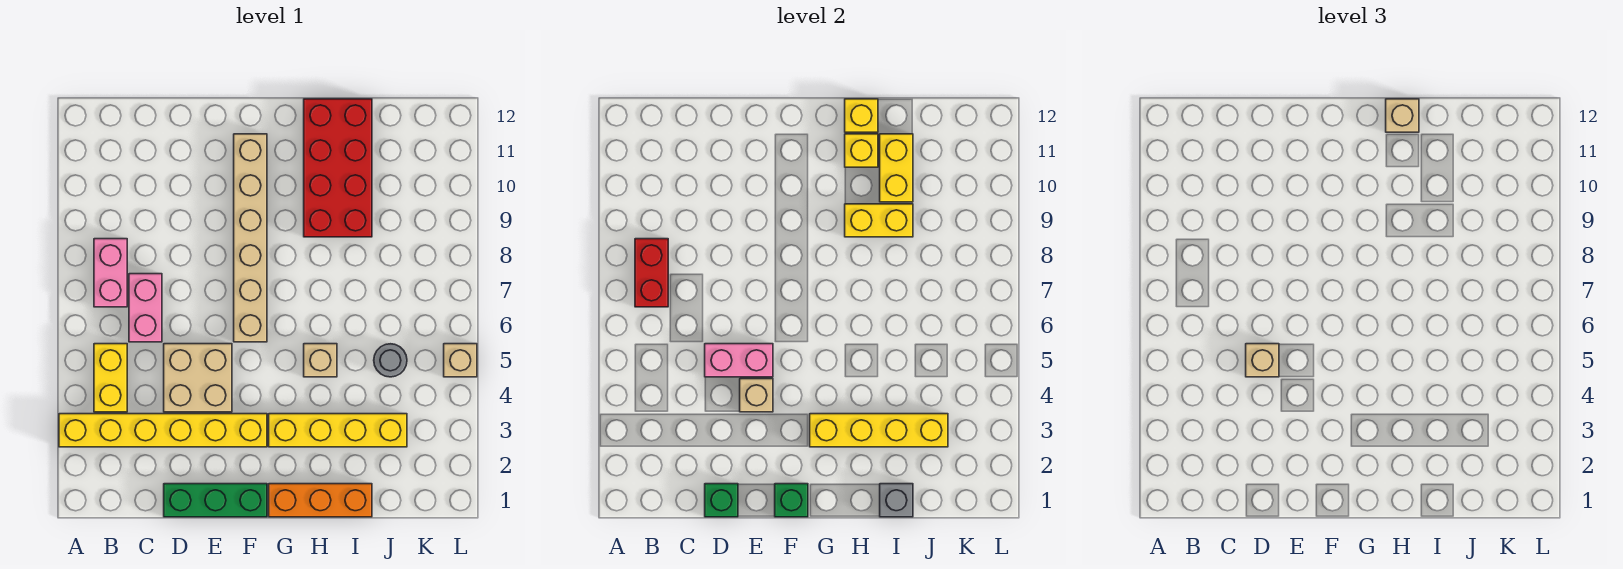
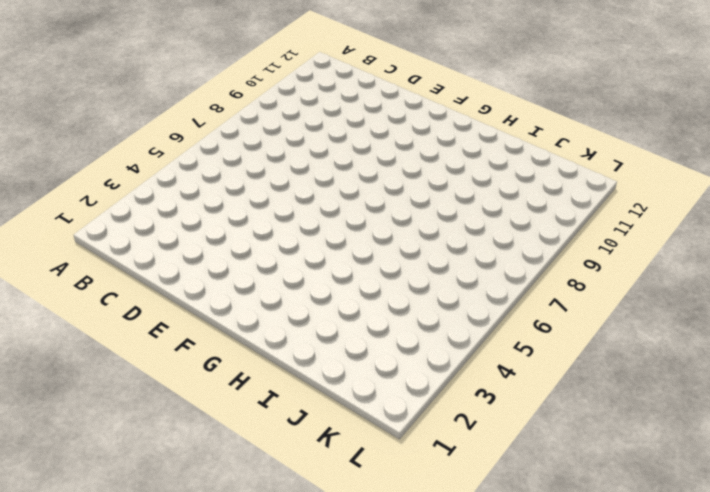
none -> yellow 1x6 brick [59,414,267,447]
none -> yellow 1x2 brick [94,344,127,412]
none -> pink 1x2 brick [94,239,127,307]

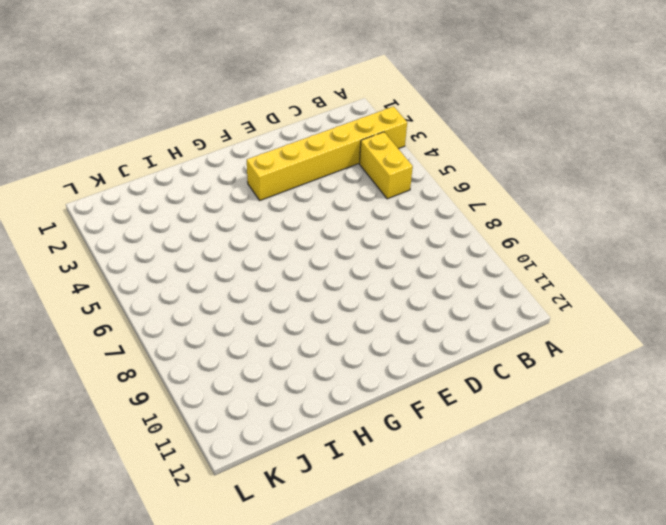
none -> pink 1x2 brick [94,239,127,307]
none -> pink 1x2 brick [129,274,162,342]
none -> green 1x3 brick [164,484,267,517]

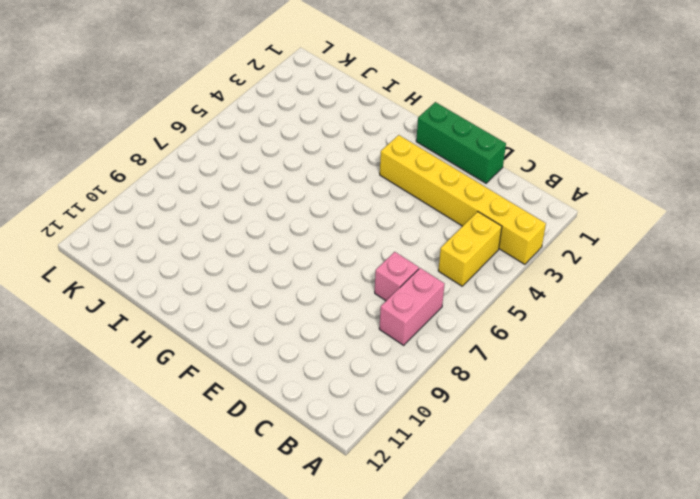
pink 1x1 brick [375,252,419,301] -> pink 1x2 brick [129,274,162,342]
none -> tan 2x2 brick [164,344,232,412]
none -> tan 1x6 brick [234,134,267,342]
none -> orange 1x3 brick [269,484,372,517]

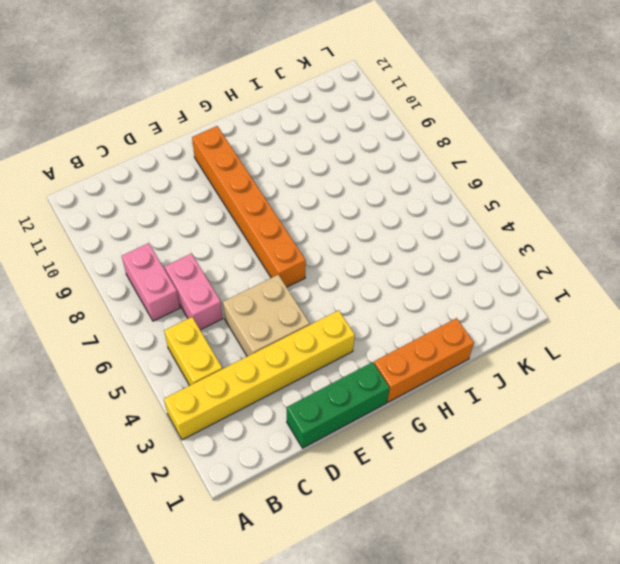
orange 1x6 brick [192,126,306,287] -> tan 1x6 brick [234,134,267,342]
none -> yellow 1x4 brick [269,414,407,447]
none -> tan 1x1 brick [304,344,337,377]
none -> red 2x4 brick [304,99,372,237]

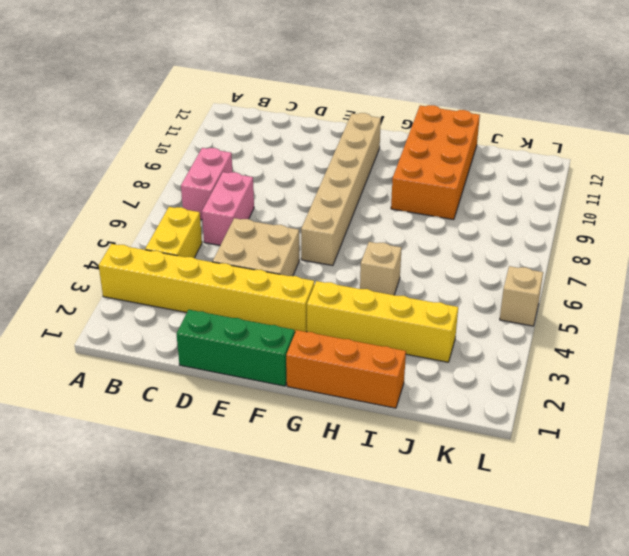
orange 2x4 brick [391,105,480,220] -> red 2x4 brick [304,99,372,237]
none -> grey 1x1 round brick [374,344,407,377]
none -> red 1x2 brick [635,239,668,307]
none -> green 1x1 brick [705,484,738,517]

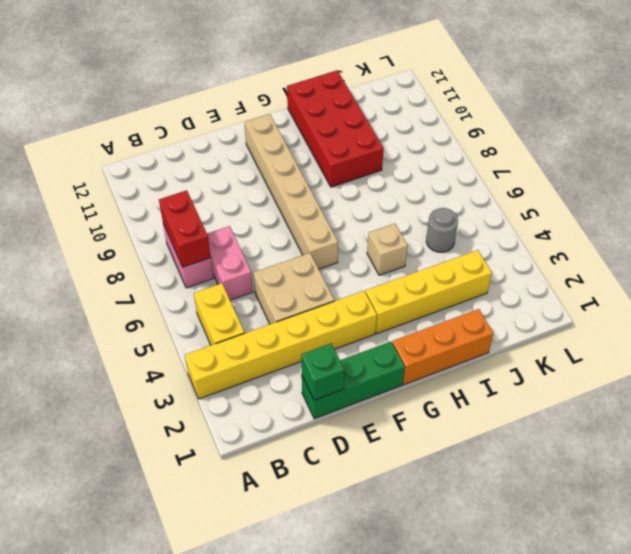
none -> tan 1x1 brick [444,344,477,377]
none -> pink 1x2 brick [705,344,773,377]
none -> tan 1x1 brick [740,379,773,412]

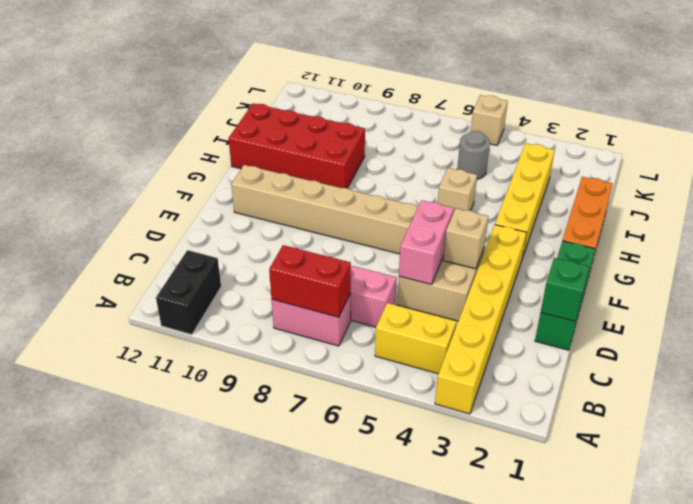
black 1x2 brick [156,250,221,335] -> none
none -> green 1x1 brick [775,484,808,517]
none -> yellow 1x4 brick [810,414,948,447]
none -> yellow 1x2 brick [845,204,913,237]

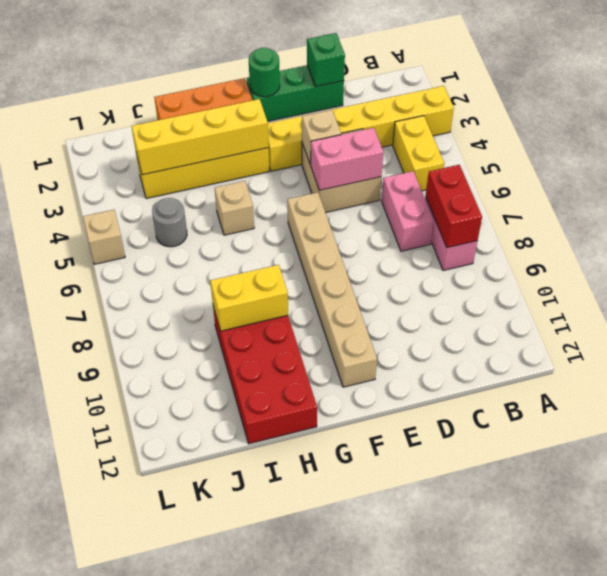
green 1x1 round brick [249,48,280,97] -> green 1x1 brick [775,484,808,517]
none -> yellow 1x1 brick [845,134,878,167]
none -> yellow 1x1 brick [845,99,878,132]
none -> grey 1x1 brick [880,484,913,517]

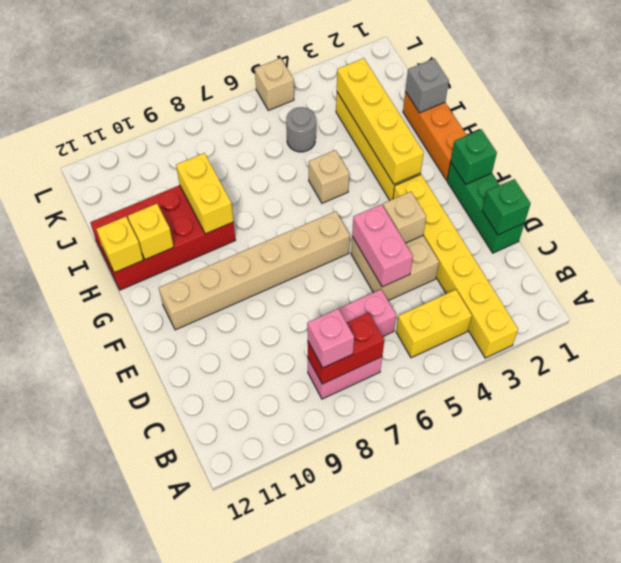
pink 1x1 brick [307,309,354,368] -> none
none -> yellow 1x2 brick [880,134,913,202]
none -> tan 1x1 brick [1246,344,1279,377]
none -> tan 1x1 brick [1386,99,1419,132]

